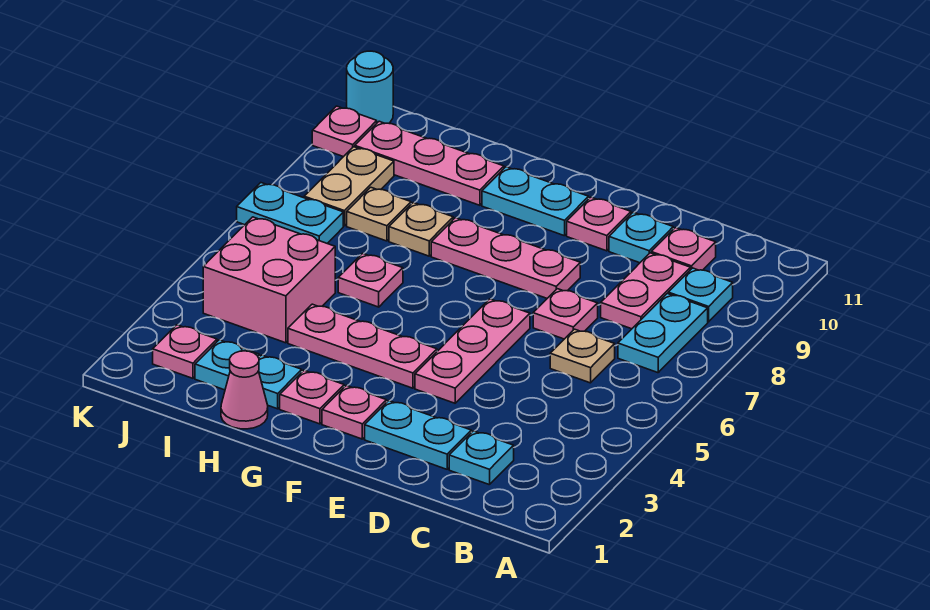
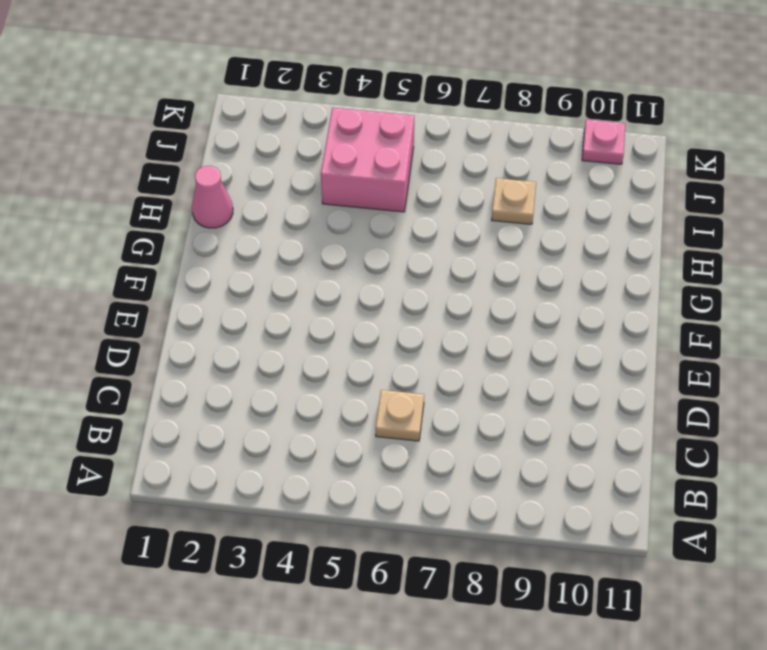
none -> cyan 1x2 plate [618,294,708,373]
none -> cyan 1x1 plate [668,268,733,322]
none -> cyan 1x1 plate [449,431,514,485]

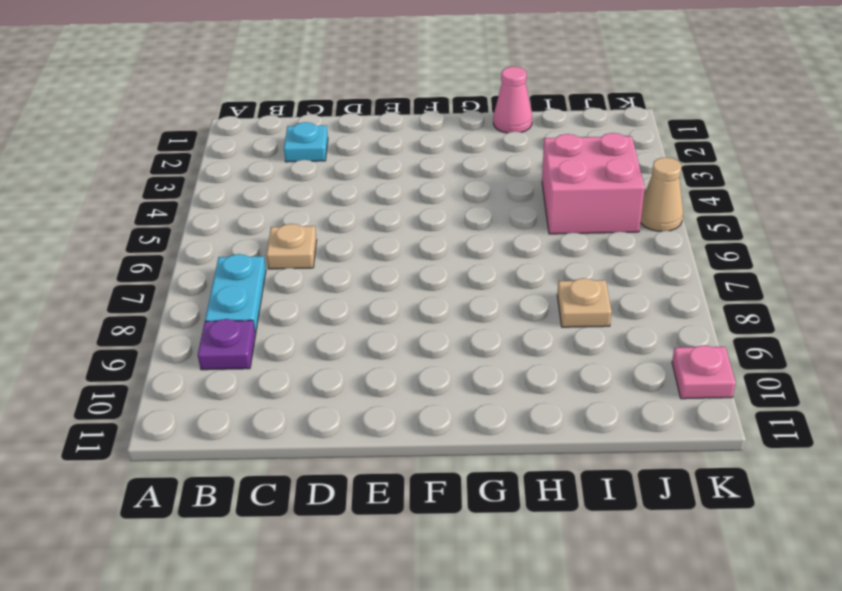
purple 1x1 plate [198,319,256,370] -> cyan 1x1 plate [668,268,733,322]
tan 1x1 cone [640,157,683,231] -> none
none -> pink 1x2 plate [601,253,690,329]
none -> pink 1x1 plate [651,228,716,270]
none -> cyan 1x2 plate [365,401,471,469]

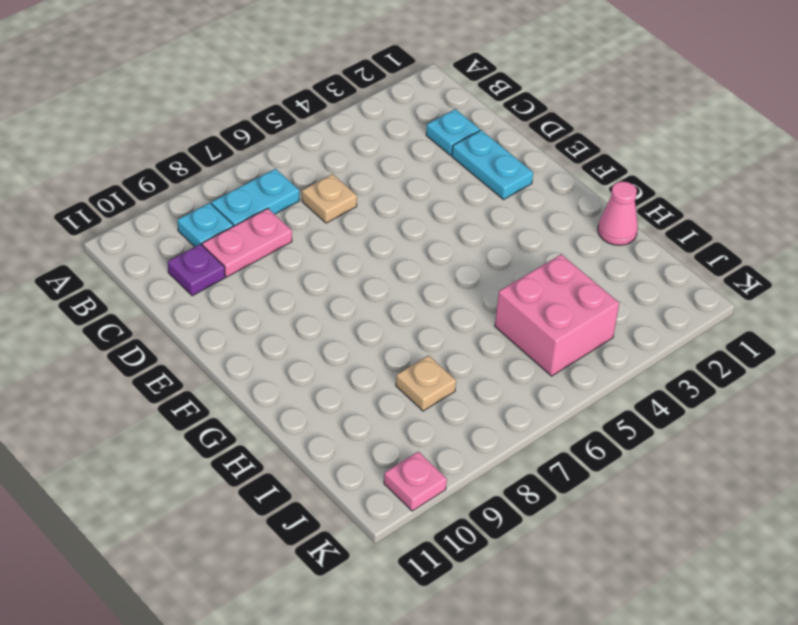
purple 1x1 plate [168,244,225,296] -> pink 1x1 plate [651,228,716,270]
none -> pink 1x1 plate [533,289,598,339]
none -> cyan 1x1 plate [609,212,673,263]
none -> pink 1x3 plate [415,299,530,403]

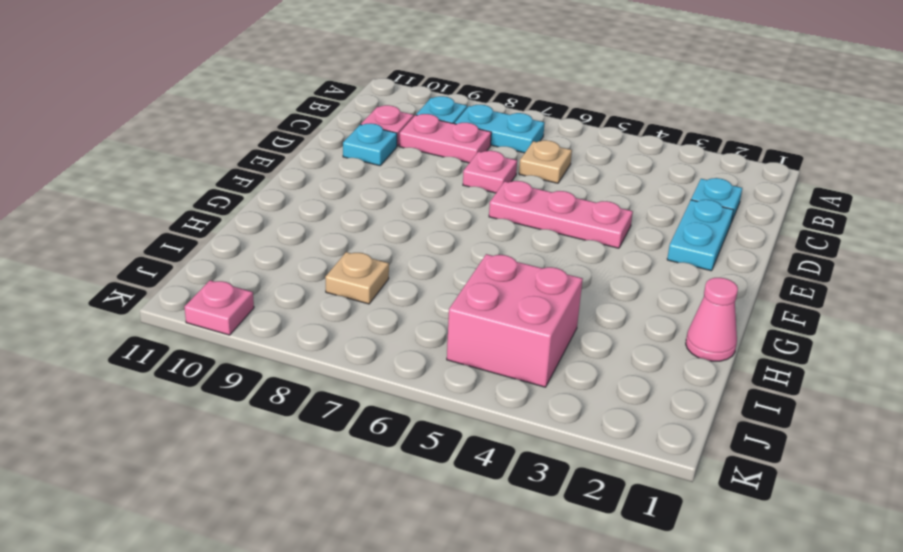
none -> pink 1x3 plate [431,218,580,298]
none -> pink 1x1 plate [567,197,631,251]
none -> pink 1x1 plate [322,385,387,439]

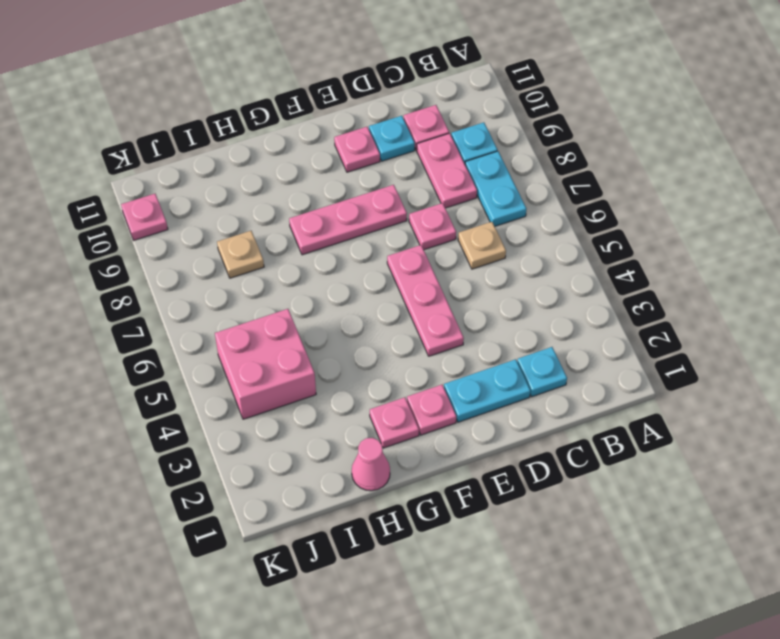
none -> pink 1x3 plate [288,304,437,388]
none -> cyan 1x2 plate [482,167,589,236]
none -> cyan 1x1 plate [259,355,302,409]

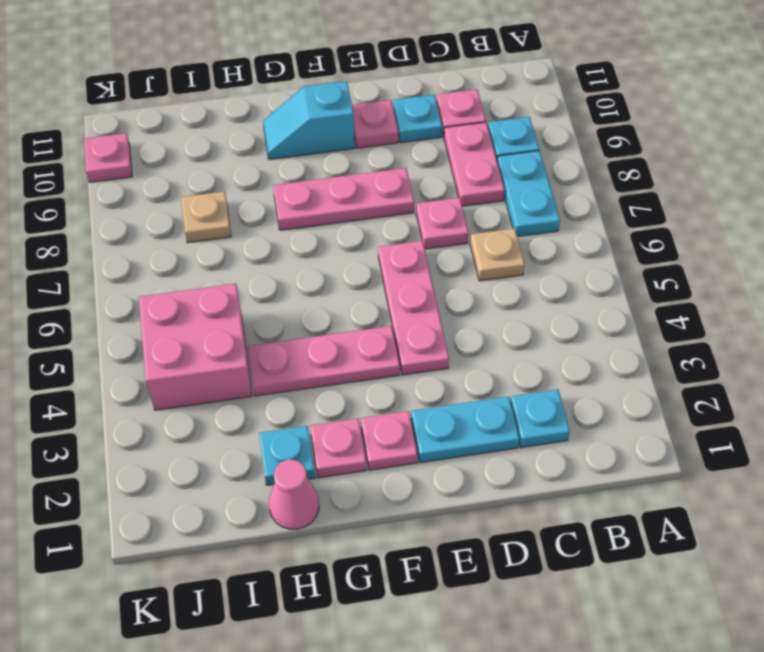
cyan 1x2 slope [263,81,354,159] -> cyan 1x2 plate [482,167,589,236]
none -> pink 1x1 plate [338,253,403,307]
none -> tan 1x1 plate [389,203,453,256]
none -> pink 1x3 plate [355,121,504,205]

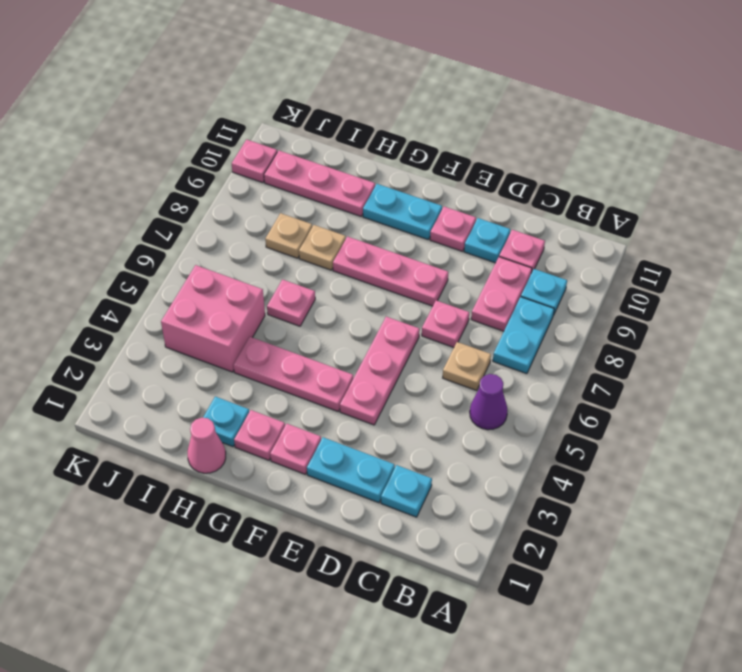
purple 1x1 cone [470,374,507,430] -> none
none -> cyan 1x1 plate [195,340,259,390]
none -> pink 1x1 plate [153,325,217,378]
none -> cyan 1x2 plate [237,183,343,243]

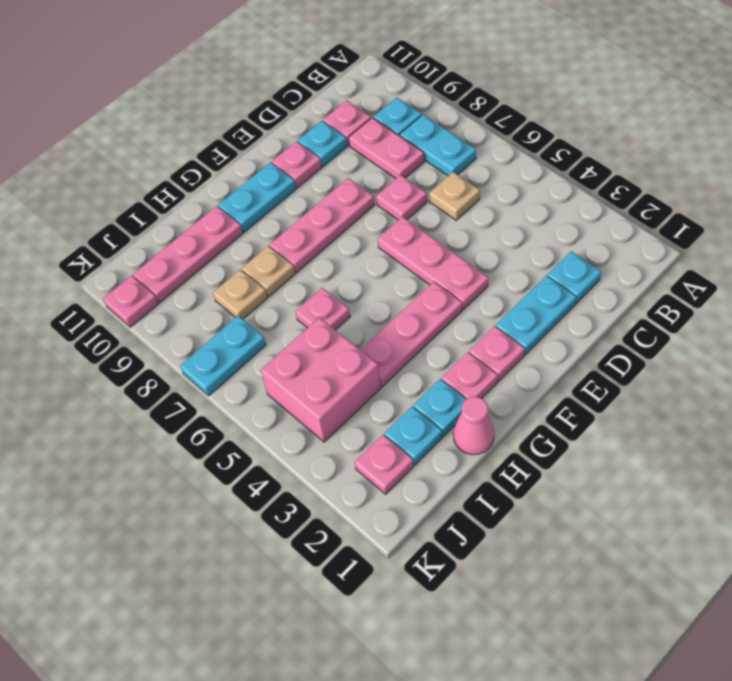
none -> tan 1x2 plate [304,147,394,226]
none -> cyan 1x1 round brick [347,51,393,123]

